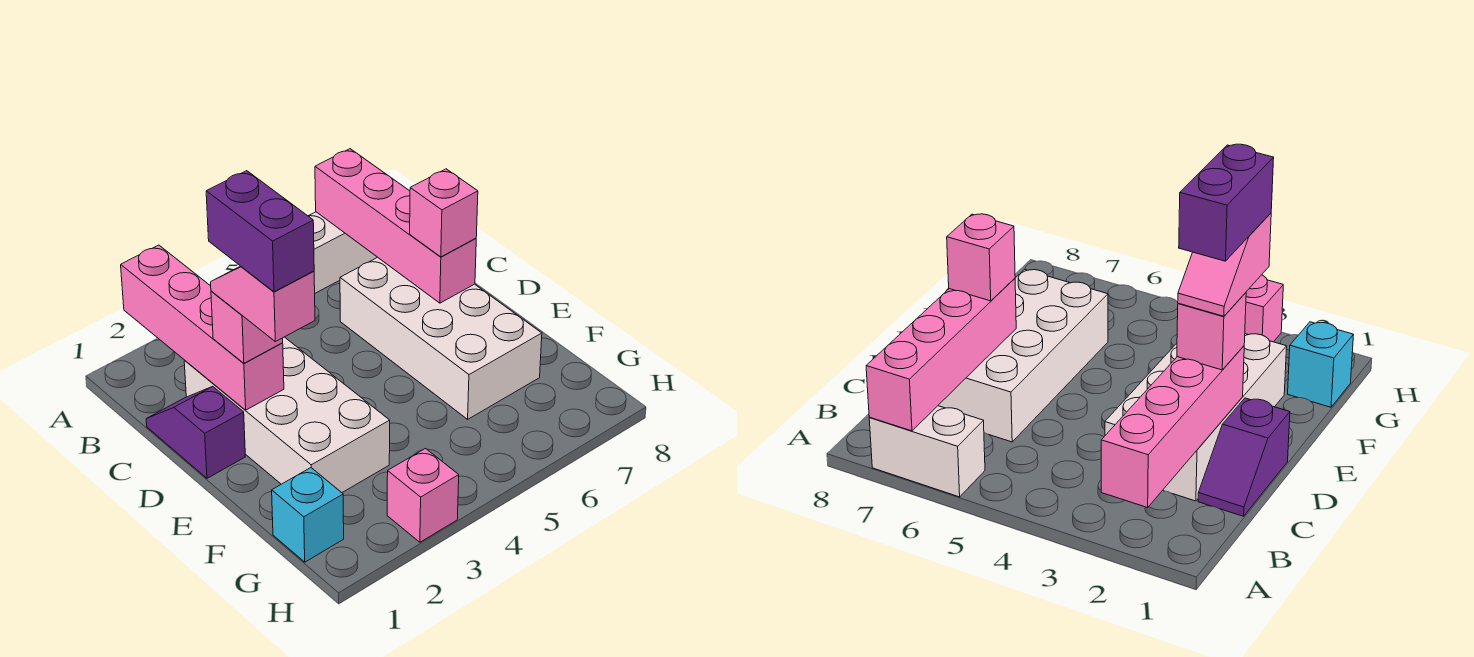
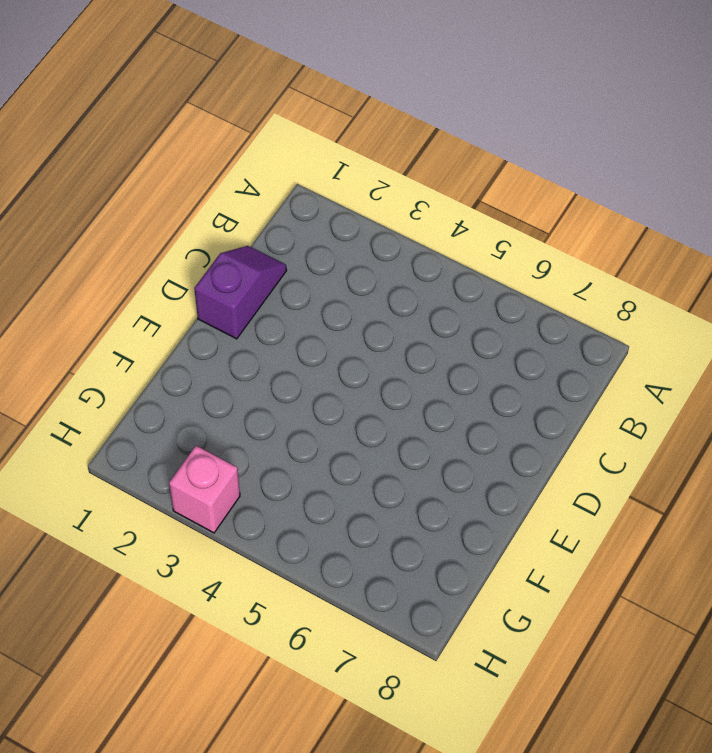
none -> white 1x2 brick [309,212,377,293]
none -> white 2x4 brick [184,337,390,493]
none -> white 2x4 brick [340,257,542,419]

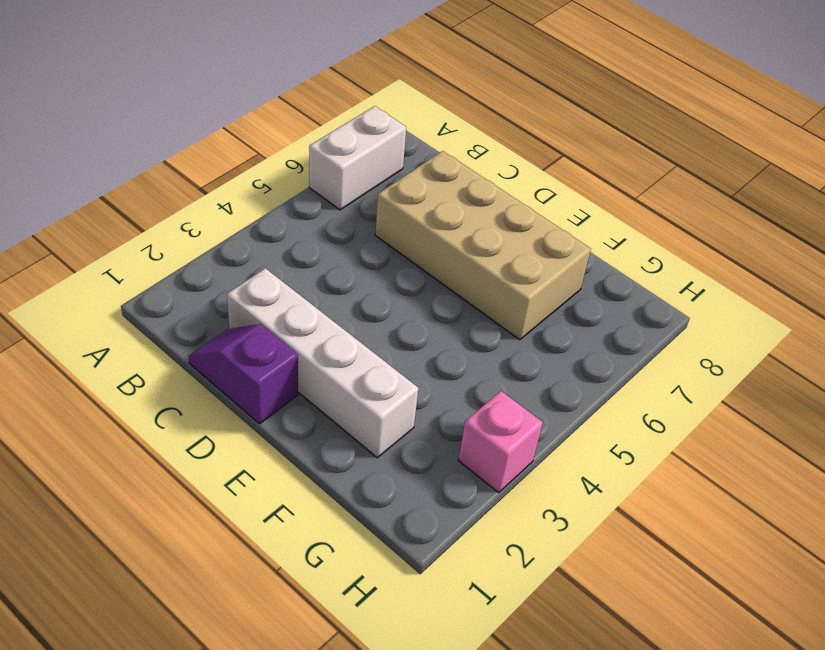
white 1x4 brick [227,268,418,458] -> white 2x4 brick [184,337,390,493]
tan 2x4 brick [375,151,591,340] -> white 2x4 brick [340,257,542,419]
none -> cyan 1x1 brick [272,468,344,562]
none -> pink 1x4 brick [121,245,284,410]
none -> pink 1x4 brick [315,149,476,303]

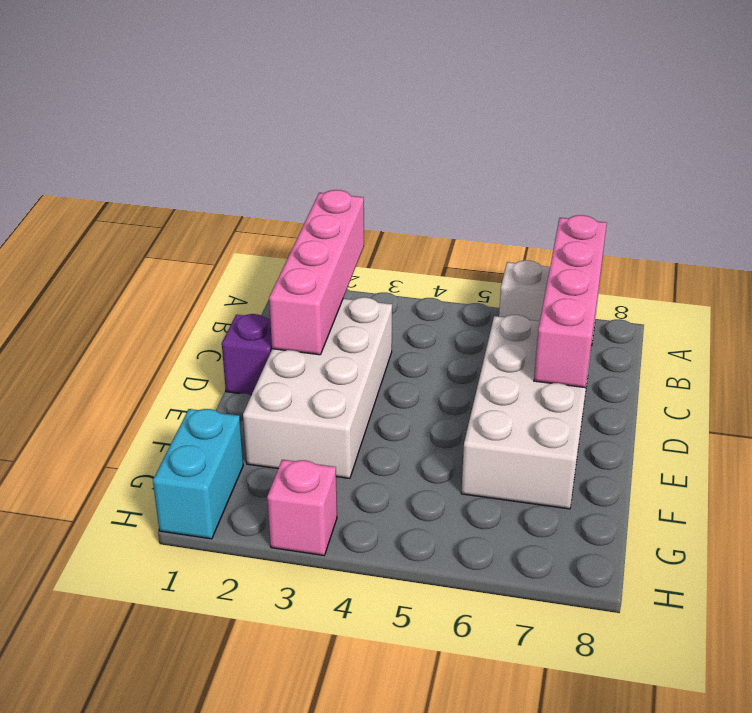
cyan 1x2 brick [153,409,243,539] -> cyan 1x1 brick [272,468,344,562]
none -> pink 1x1 brick [211,291,283,363]
none -> pink 1x1 brick [410,169,478,257]
none -> pink 1x2 slope [211,266,315,342]

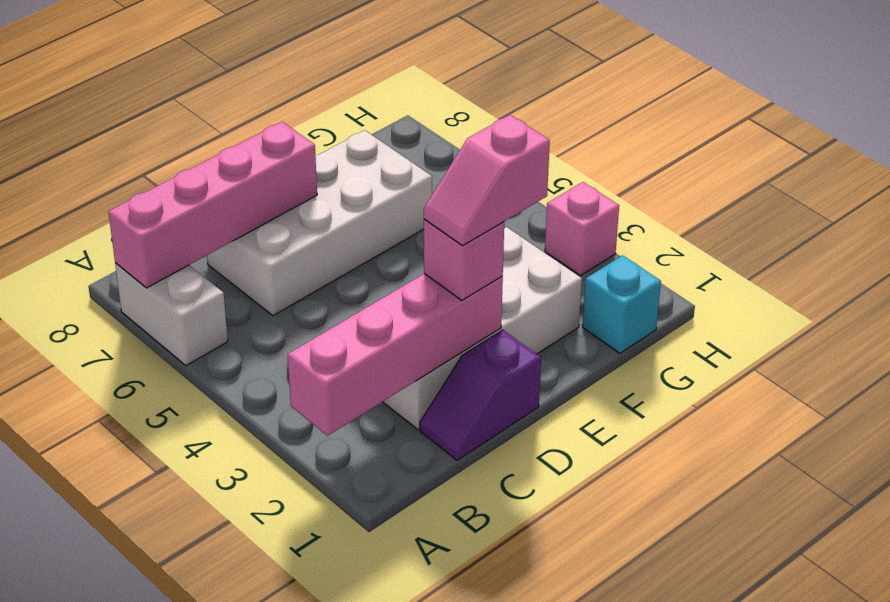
none -> pink 1x1 brick [410,169,478,257]
none -> purple 1x2 brick [206,171,314,292]

